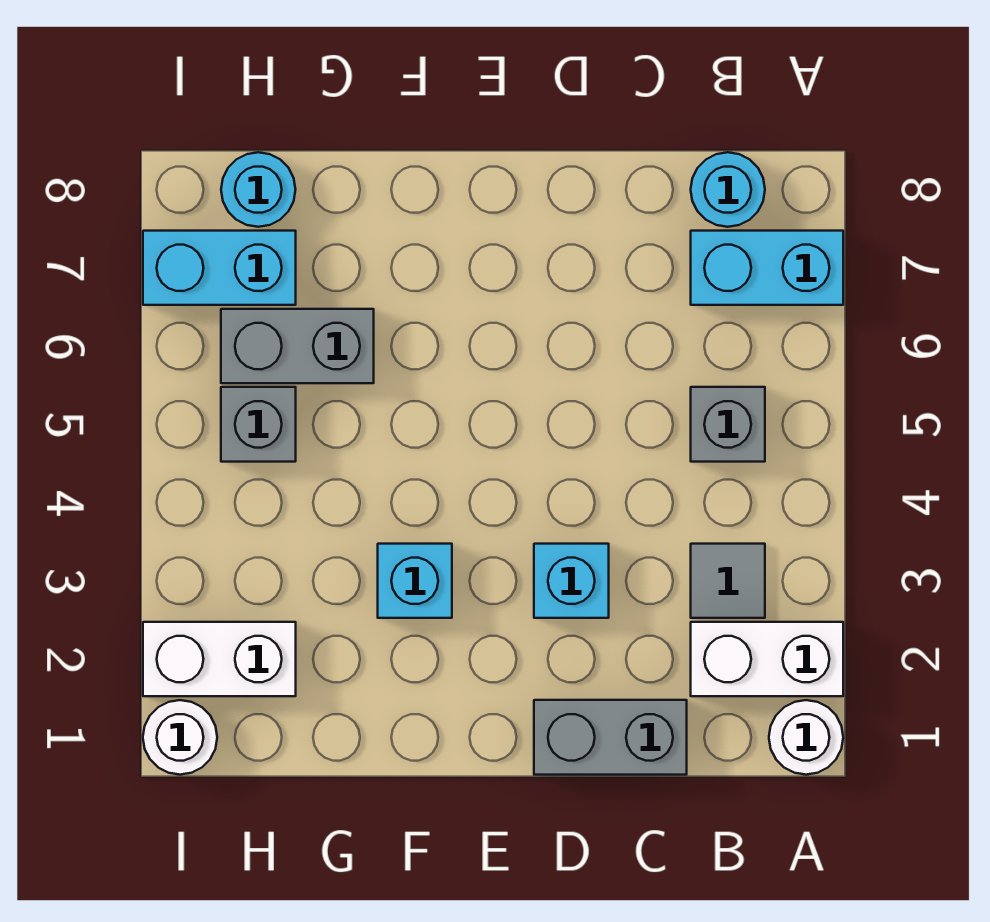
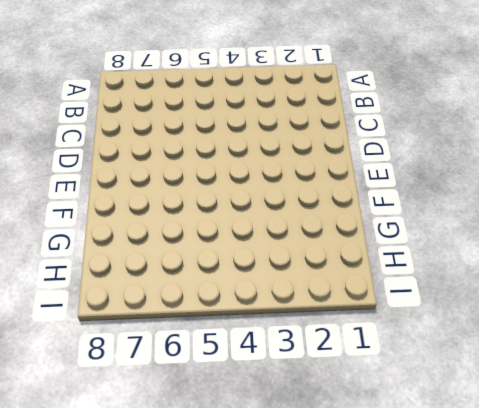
none -> white 1x1 round brick [769,700,843,775]
none -> white 1x2 brick [691,622,843,696]
none -> cyan 1x2 brick [691,231,843,305]

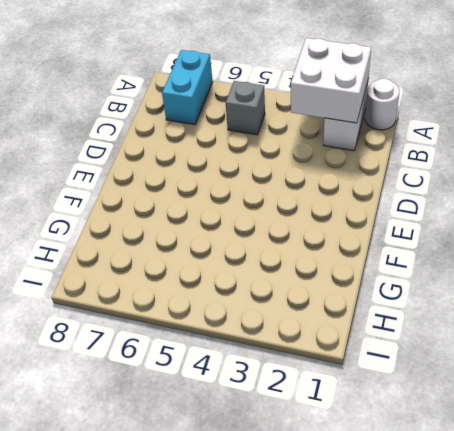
white 2x2 brick [291,38,371,123] -> none
none -> grey 1x1 tile [691,544,765,618]
none -> cyan 1x1 round brick [691,152,765,227]
none -> grey 1x2 brick [534,700,687,775]

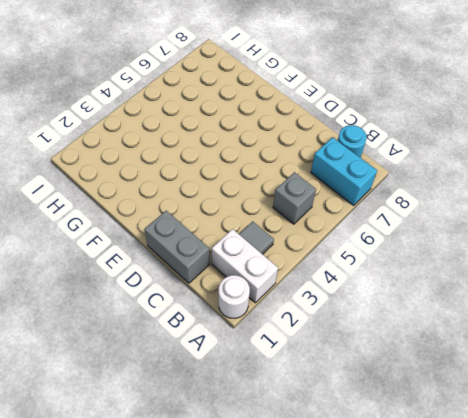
none -> cyan 1x1 brick [534,544,609,618]
none -> cyan 1x1 brick [378,544,452,618]
none -> grey 1x2 brick [221,309,374,383]

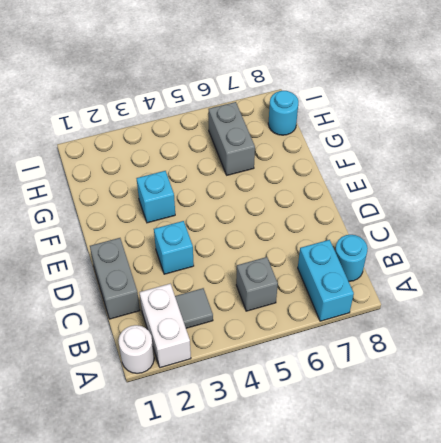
none -> white 1x2 brick [143,622,296,696]
none -> grey 1x1 brick [221,387,296,462]
none -> cyan 1x2 brick [143,231,296,305]

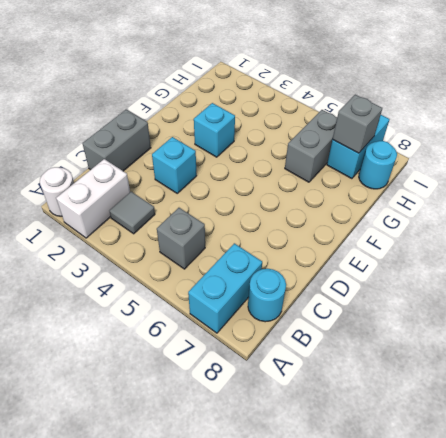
grey 1x1 brick [333,95,382,153] -> grey 1x1 brick moved to [221,387,296,462]
none -> white 1x2 brick [143,622,296,696]
none -> white 1x1 round brick [143,700,217,775]

